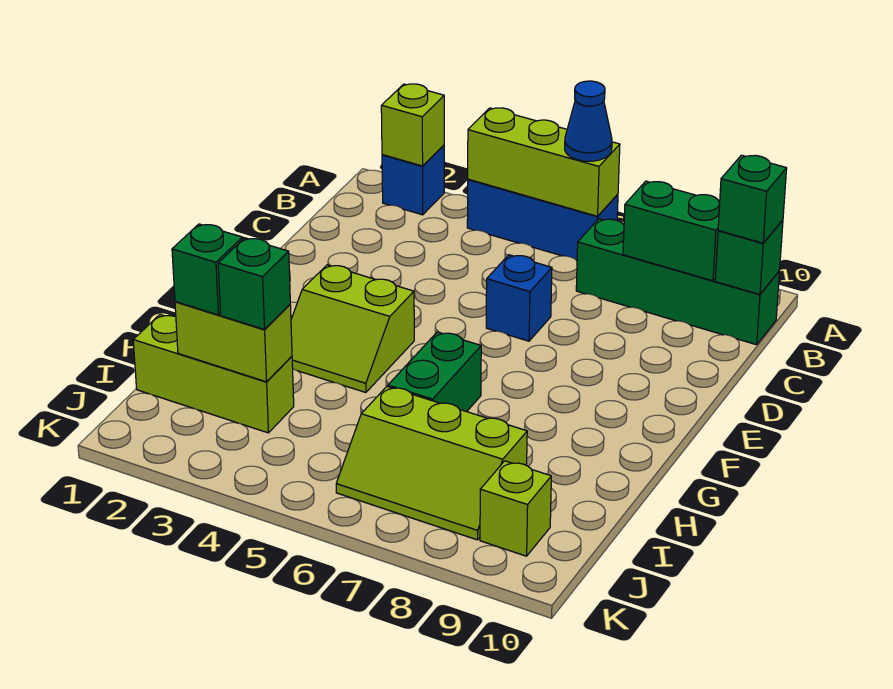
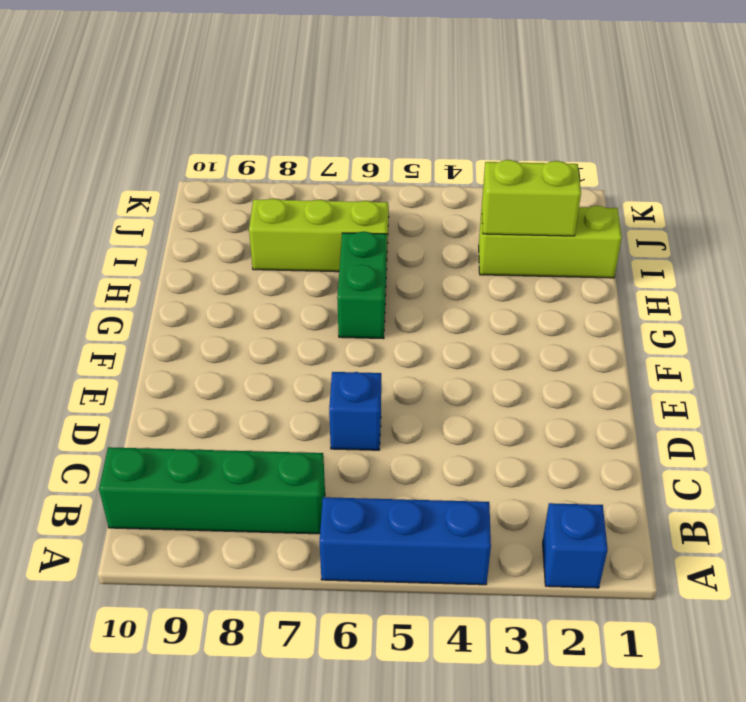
none -> lime 2x2 slope [291,265,414,392]
none -> lime 1x1 brick [480,461,551,556]
none -> lime 1x1 brick [381,84,444,166]

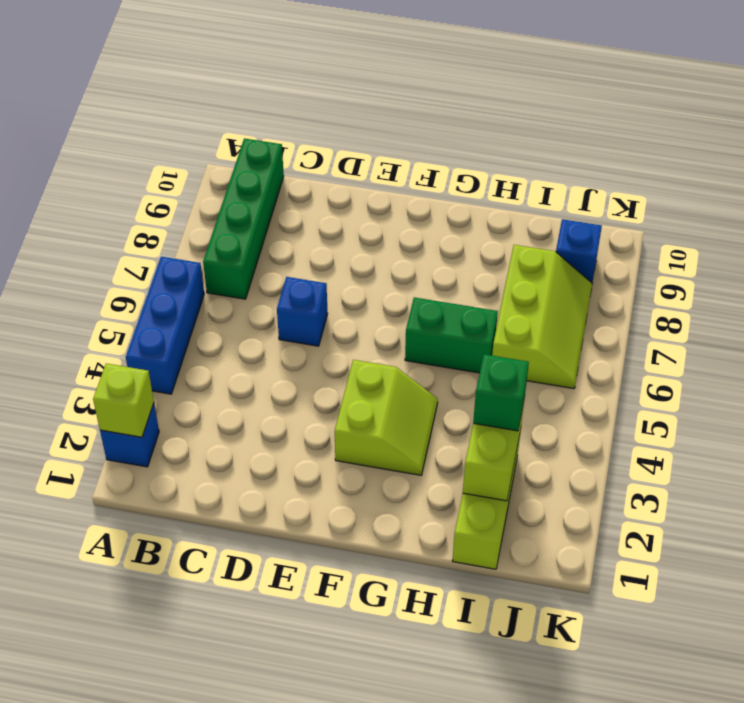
blue 1x1 brick [556,219,602,283] -> lime 1x1 brick [480,461,551,556]
none -> lime 1x3 brick [468,108,620,216]
none -> green 1x2 brick [623,181,720,281]
none -> green 1x1 brick [715,220,783,294]

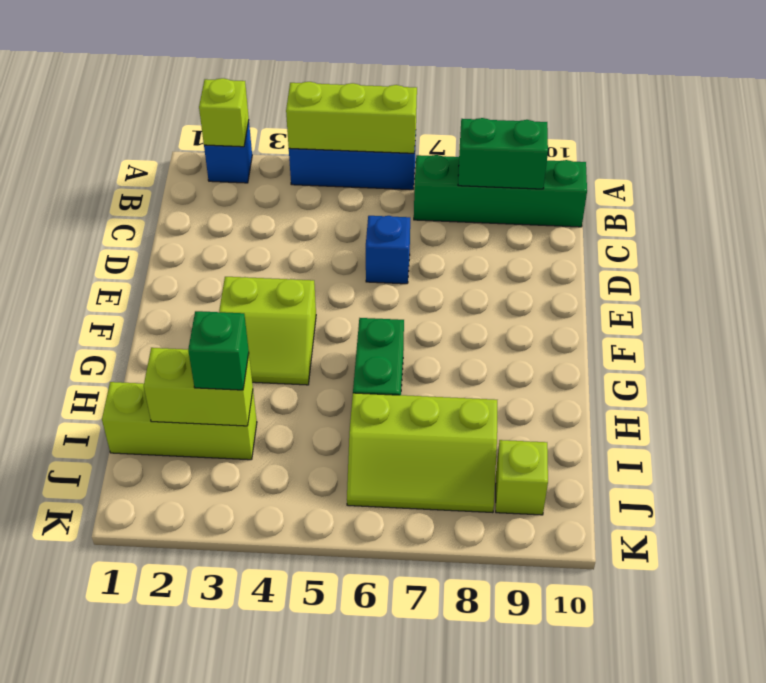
none -> green 1x1 brick [715,220,783,294]
none -> blue 1x1 cone [565,81,612,161]
none -> green 1x1 brick [718,155,787,243]

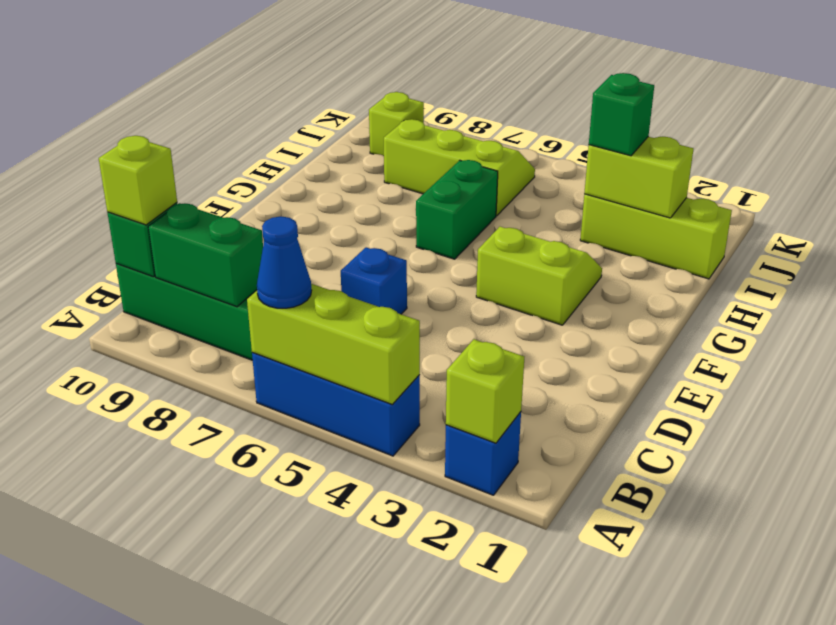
lime 1x1 brick [99,136,177,225] -> green 1x1 brick [718,155,787,243]
none -> green 1x1 brick [172,224,243,315]

